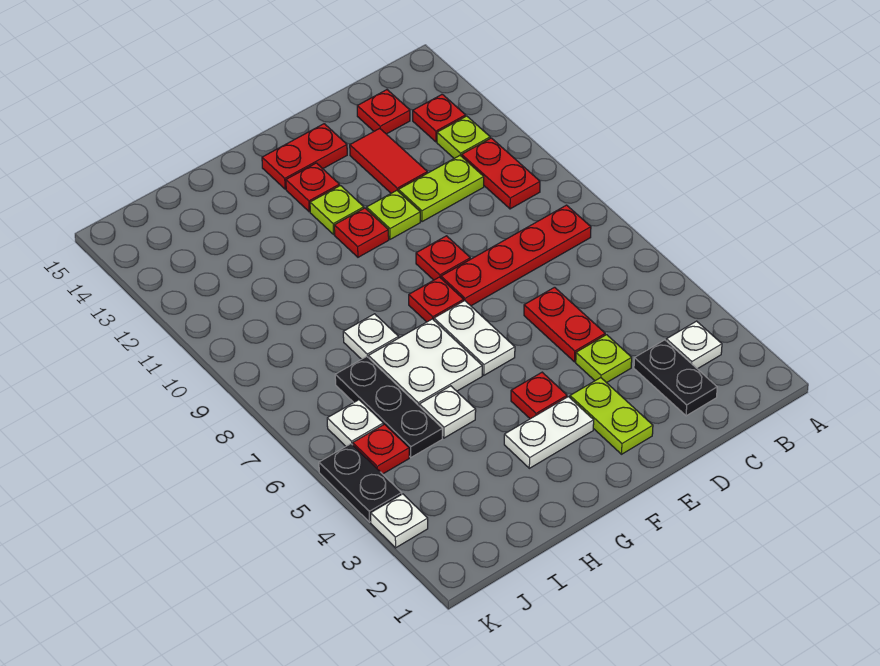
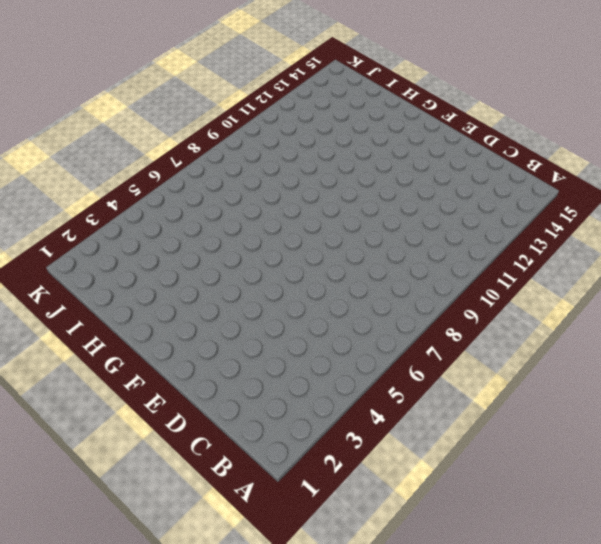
none -> white 1x1 plate [666,321,722,369]
none -> red 1x4 plate [441,205,591,306]
none -> red 1x2 plate [462,138,540,209]
none -> lime 1x1 plate [437,116,490,158]

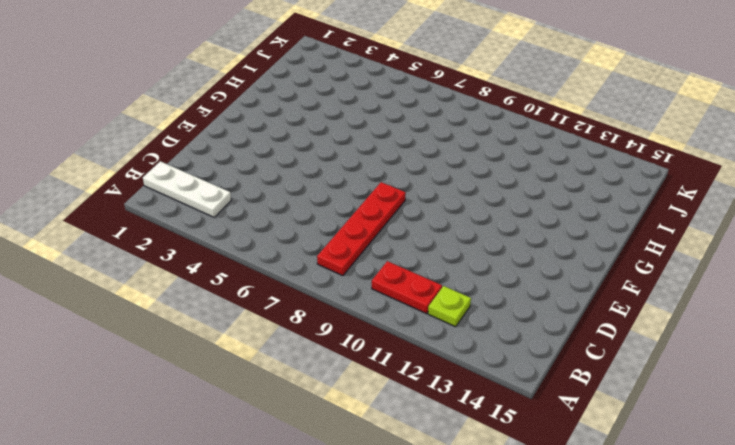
white 1x3 plate [143,161,231,217] -> white 1x1 plate [666,321,722,369]
none -> red 1x1 plate [413,94,466,142]
none -> black 1x2 plate [634,340,717,416]
none -> lime 1x2 plate [398,156,484,222]
none -> red 1x1 plate [357,90,410,134]

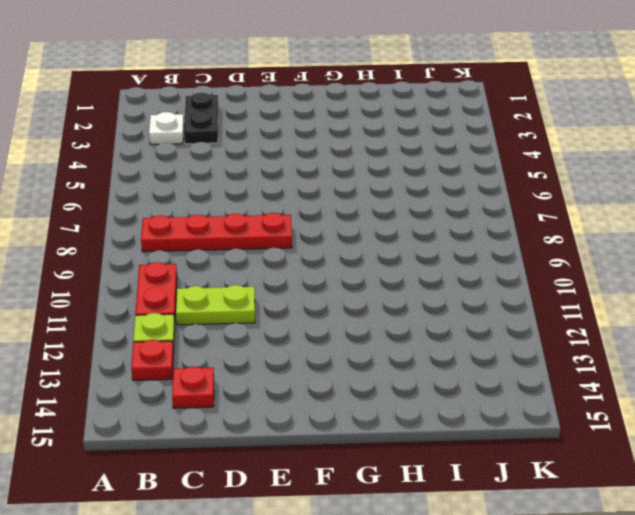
none -> lime 1x1 plate [576,335,632,383]
none -> red 1x2 plate [524,287,605,362]
none -> red 1x2 tile [350,128,427,193]
none -> lime 1x2 plate [570,378,653,454]

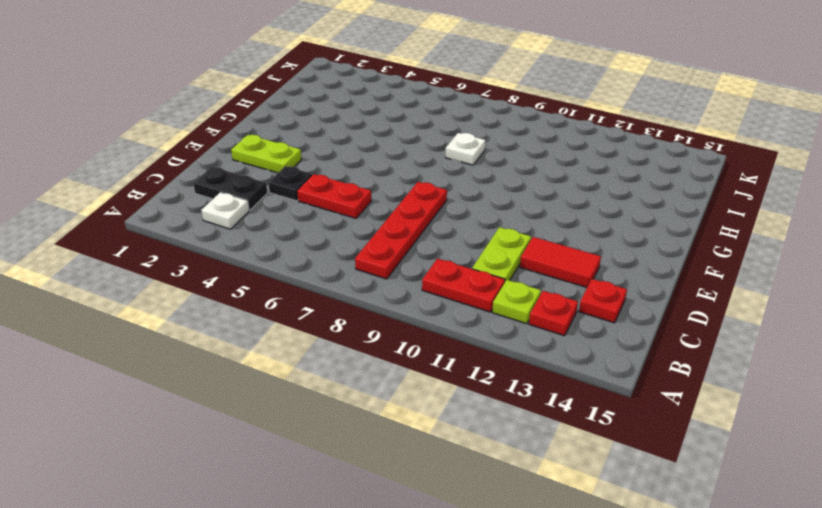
black 1x1 plate [269,166,312,201] -> lime 1x1 plate [576,335,632,383]
none -> red 1x1 plate [416,236,470,280]
none -> lime 1x1 plate [367,190,420,239]
none -> red 1x2 plate [262,124,347,189]
none -> white 1x2 plate [504,397,594,468]

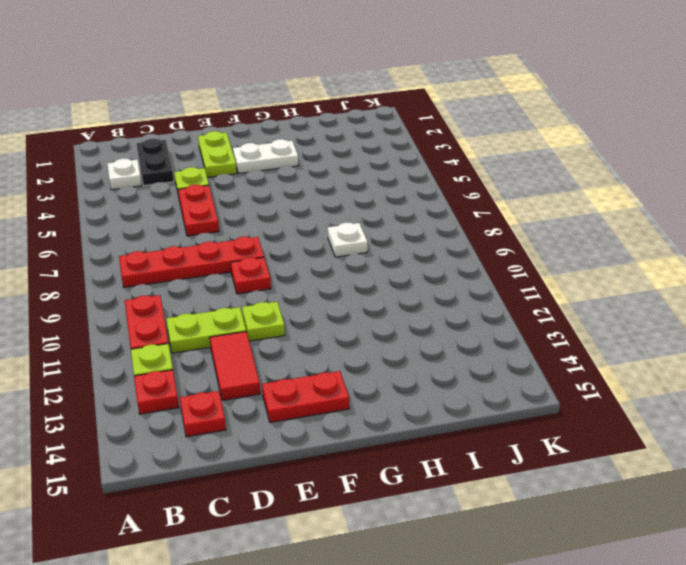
none -> red 1x1 plate [511,372,567,419]
none -> white 1x2 plate [434,301,515,375]
none -> red 1x1 plate [409,277,464,322]
none -> red 1x1 plate [334,208,389,257]

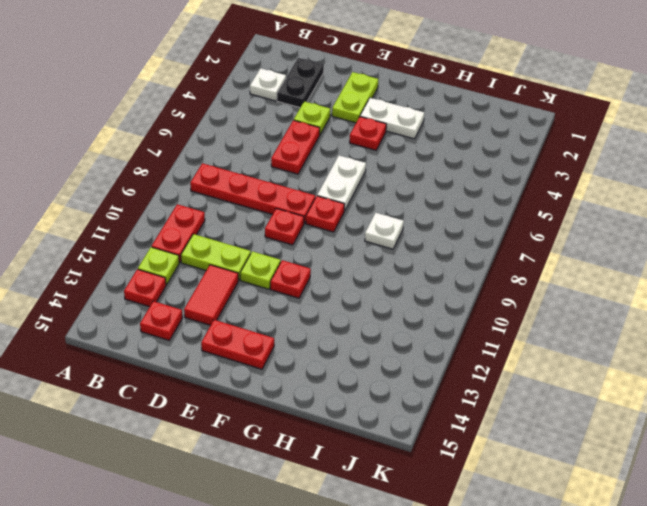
none -> lime 1x1 plate [310,186,364,235]
none -> red 1x1 plate [286,163,339,212]
none -> white 2x2 plate [369,319,482,406]
none -> white 1x1 plate [419,386,476,438]

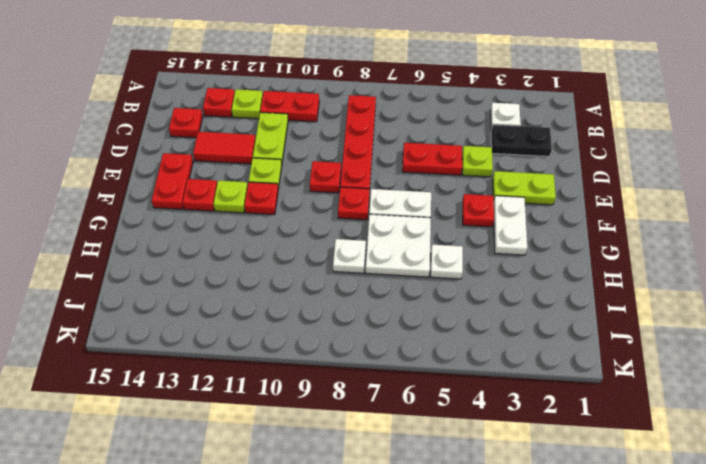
none -> black 1x3 plate [335,357,442,457]
none -> red 1x1 plate [353,424,409,474]
none -> white 1x1 plate [327,400,383,446]
none -> white 1x1 plate [371,494,428,548]

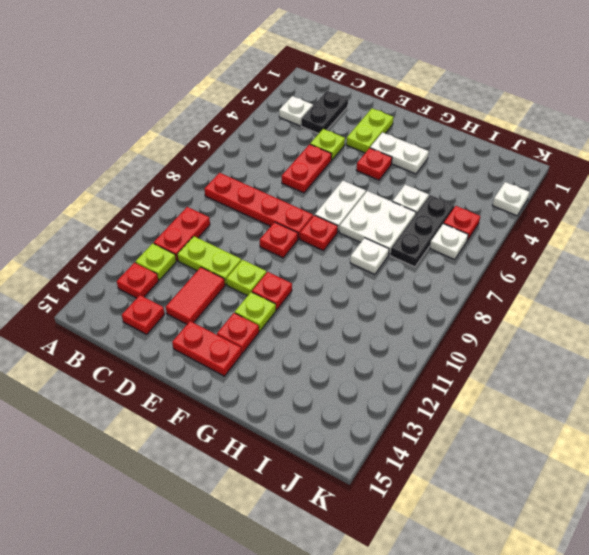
none -> black 1x2 plate [319,444,402,522]

